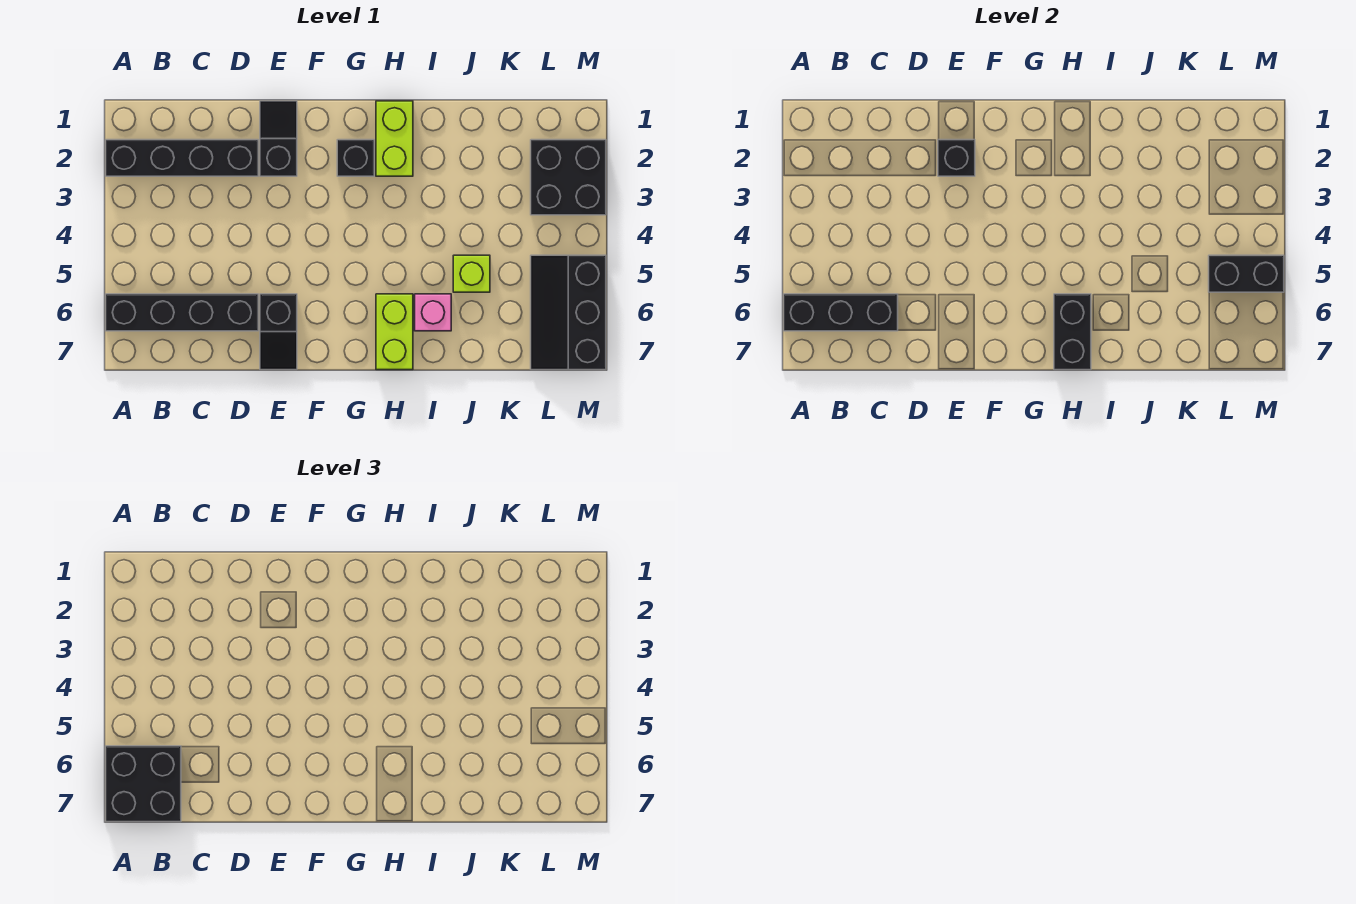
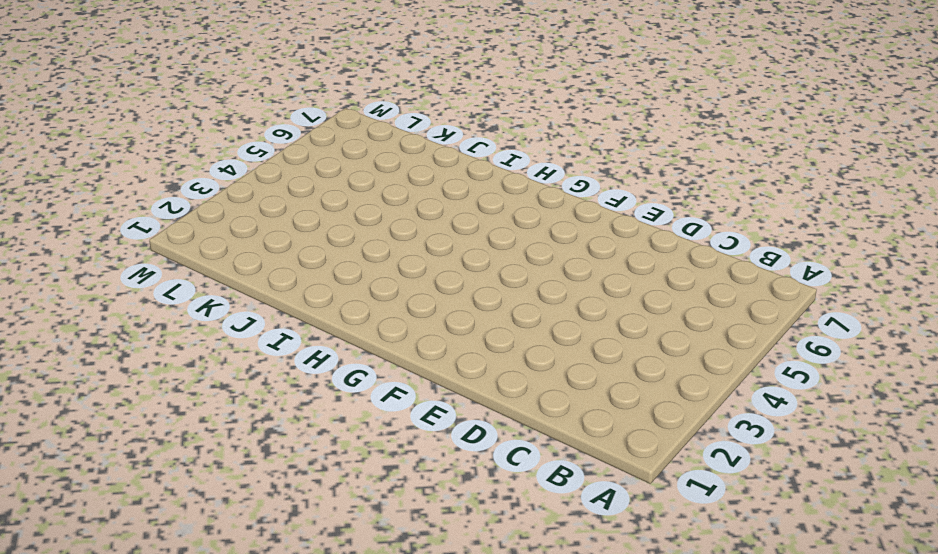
none -> black 1x4 brick [106,140,258,176]
none -> black 1x4 brick [106,294,258,331]
none -> black 1x2 slope [260,101,297,176]

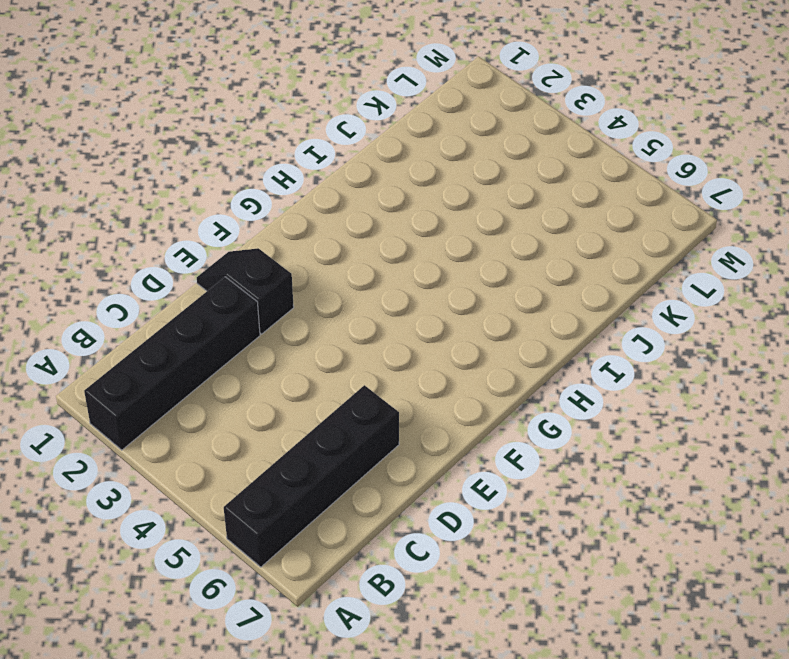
none -> black 1x2 slope [260,294,297,370]
none -> black 1x1 brick [337,140,374,176]
none -> lime 1x2 brick [376,101,413,176]

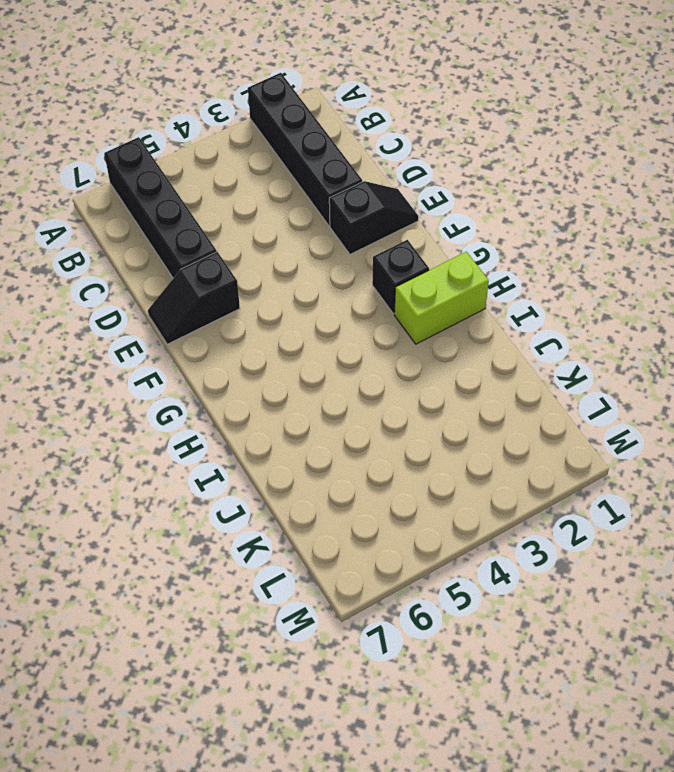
none -> lime 1x2 brick [376,294,413,370]
none -> pink 1x1 brick [415,294,451,331]
none -> lime 1x1 brick [453,255,490,292]

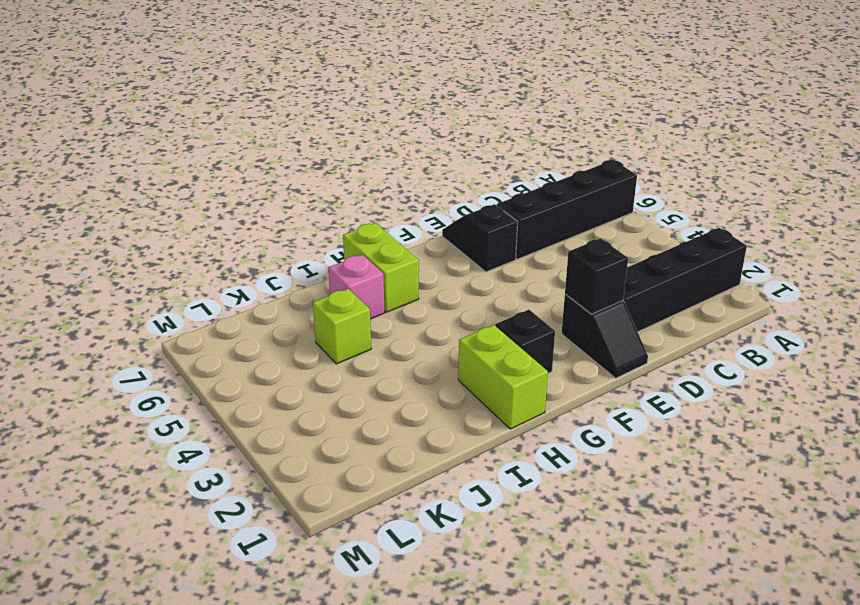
none -> black 2x2 brick [531,140,606,215]
none -> black 2x3 slope [531,255,606,370]
none -> black 1x3 brick [784,294,898,331]

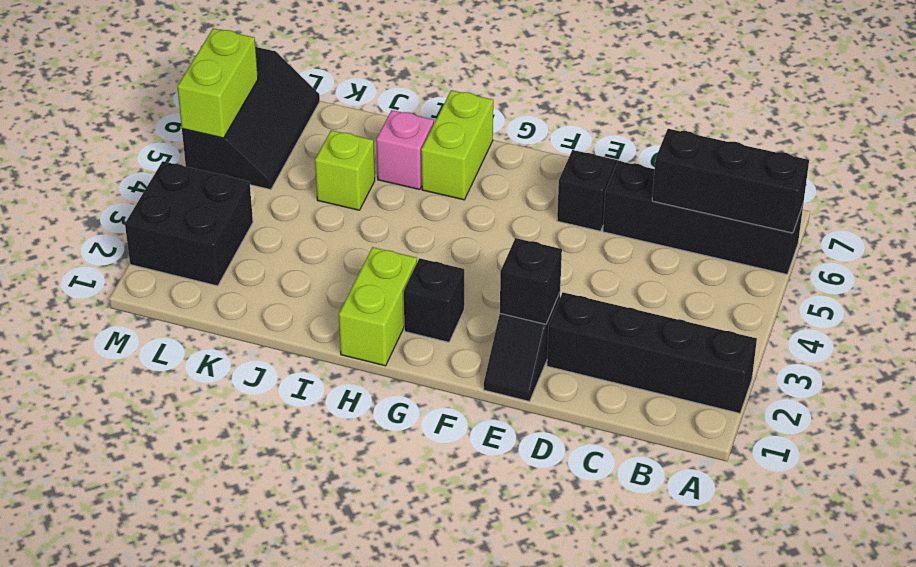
lime 1x2 brick [177,28,258,138] -> black 1x2 brick [1209,255,1284,292]
none -> black 1x2 brick [1054,294,1091,370]
none -> black 2x2 brick [106,746,181,822]

